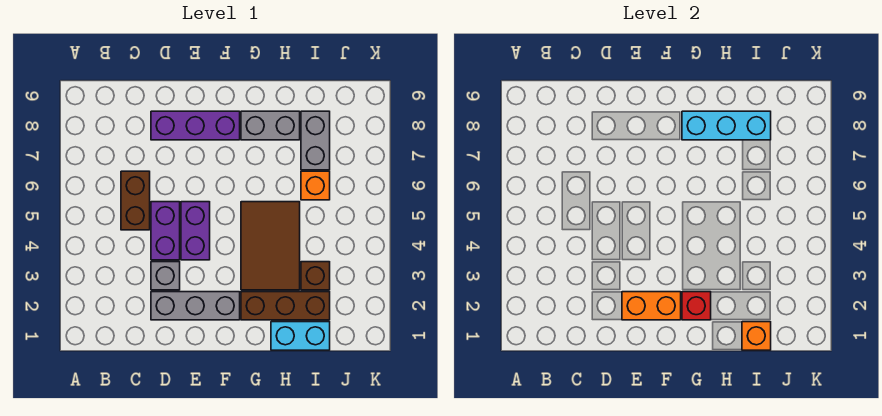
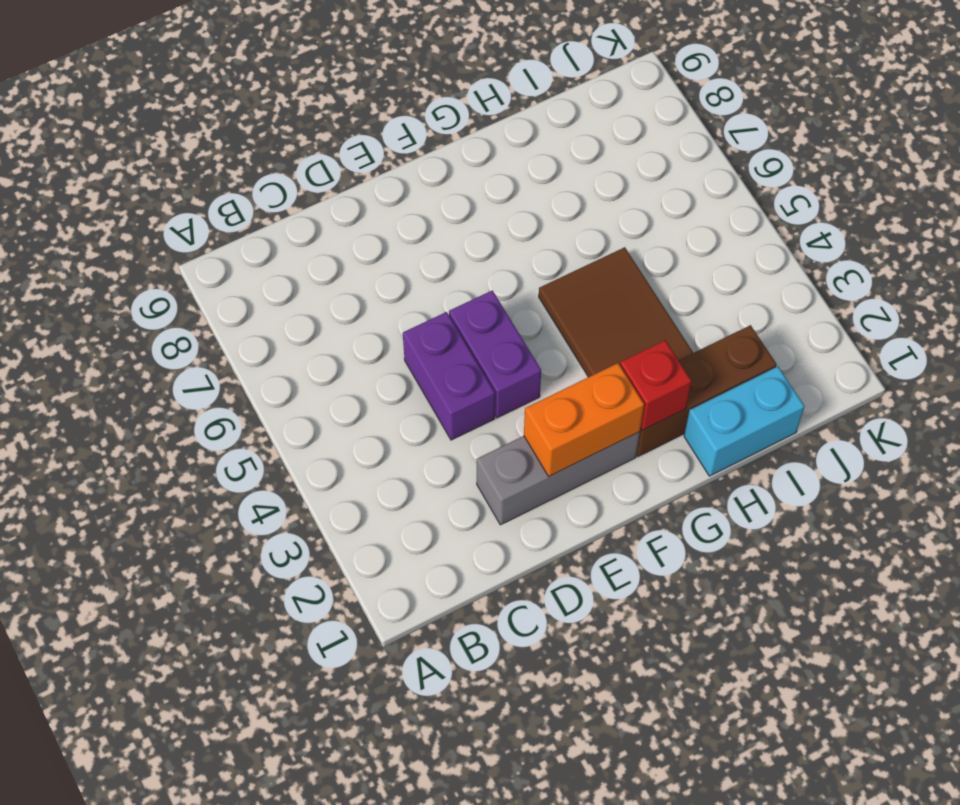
none -> brown 1x2 brick [121,171,150,230]
none -> grey 1x1 brick [151,262,180,290]
none -> purple 1x3 brick [151,111,240,140]

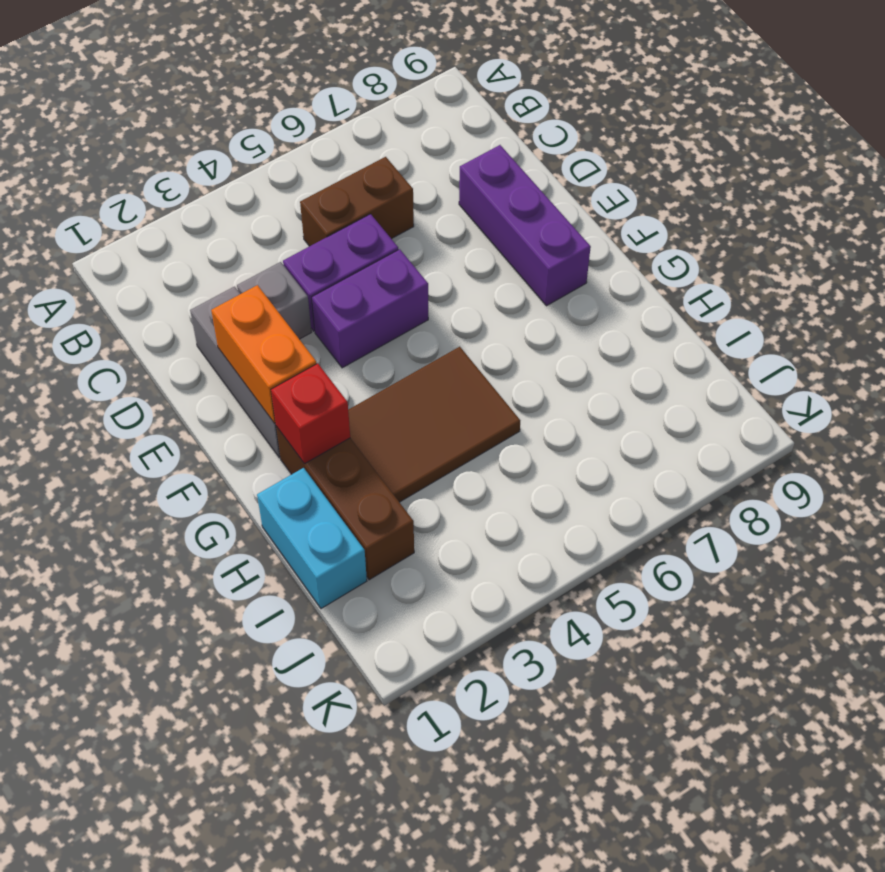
none -> grey 1x2 brick [241,111,300,140]
none -> brown 1x1 brick [301,262,330,290]
none -> orange 1x1 brick [301,171,330,200]

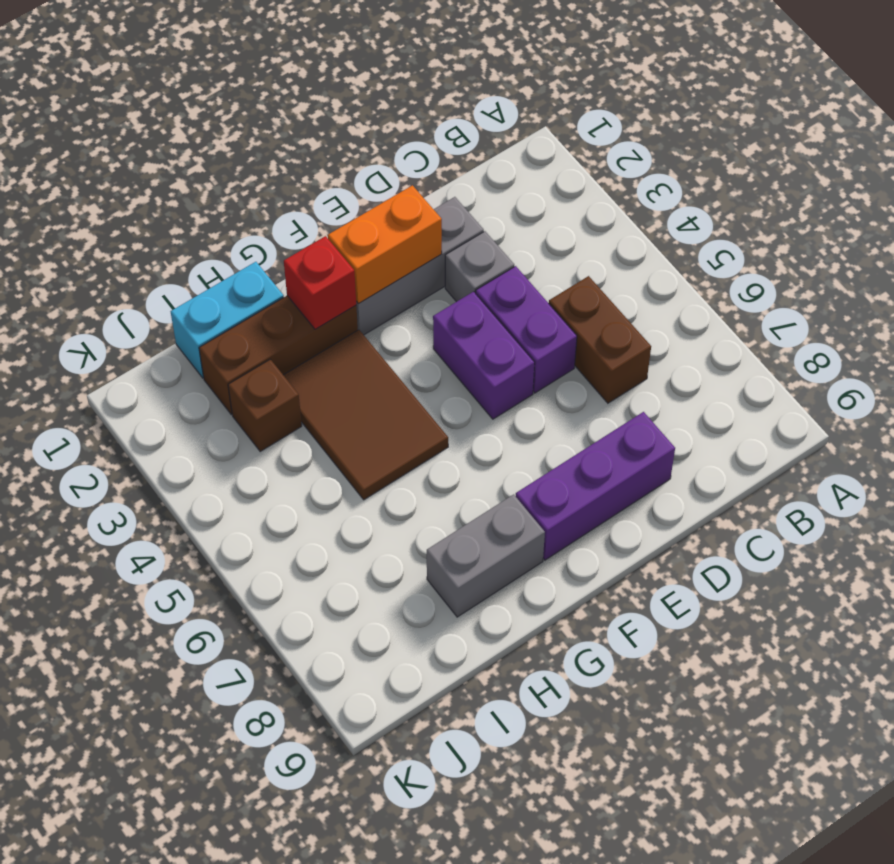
none -> orange 1x1 brick [301,171,330,200]
none -> grey 1x2 brick [301,111,330,170]
none -> cyan 1x3 brick [682,111,771,140]

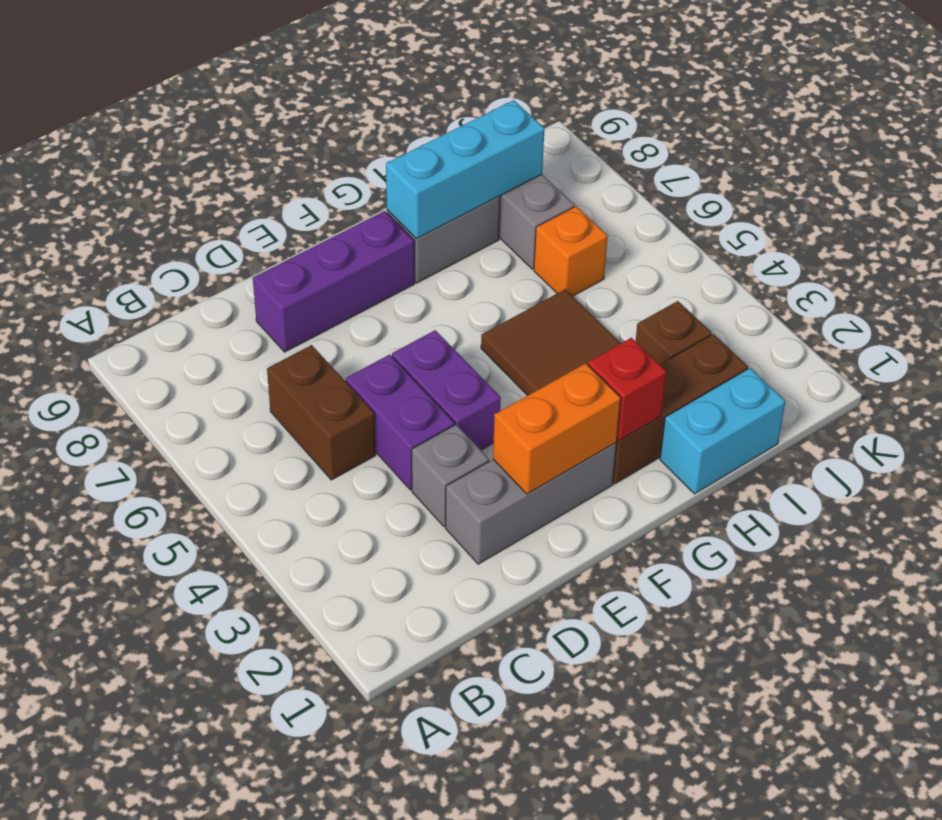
none -> orange 1x1 brick [742,322,771,350]

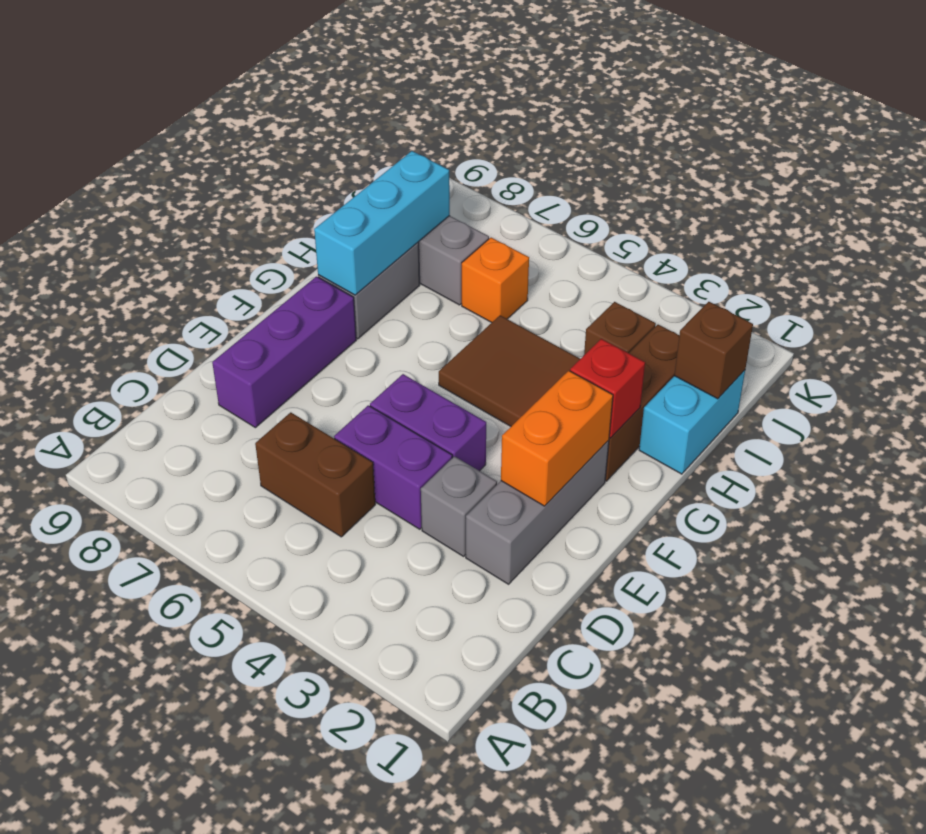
brown 1x1 brick [674,302,753,399] -> orange 1x1 brick [742,322,771,350]

